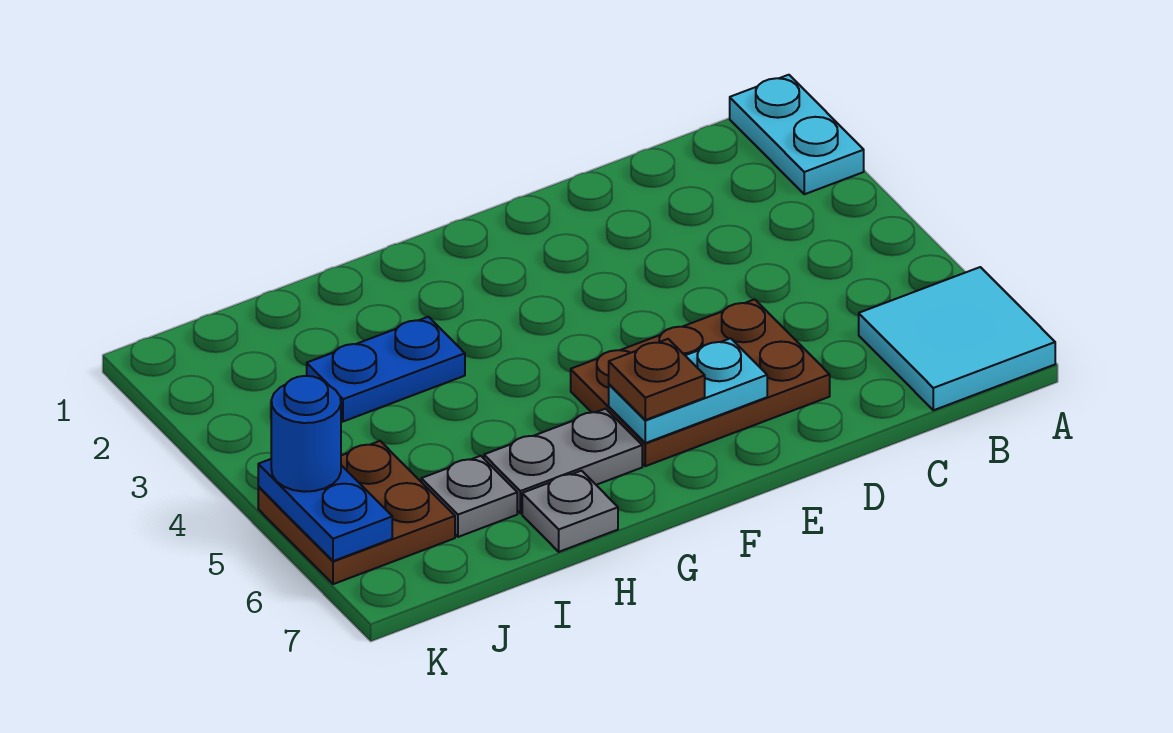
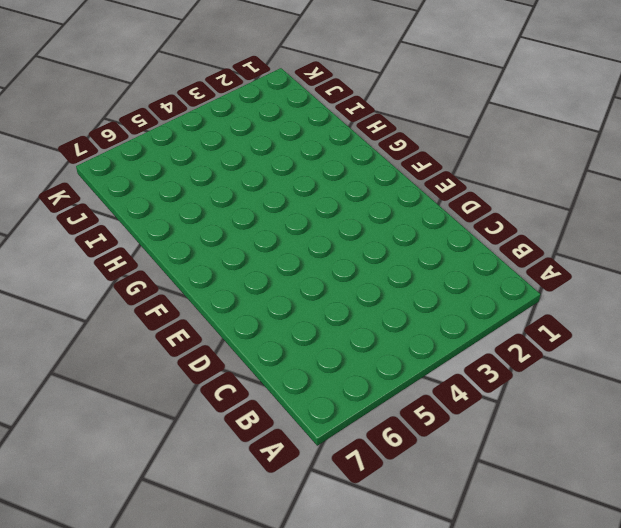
none -> cyan 1x2 plate [730,75,864,194]
none -> cyan 2x2 tile [859,267,1055,410]
none -> brown 2x3 plate [571,299,830,466]

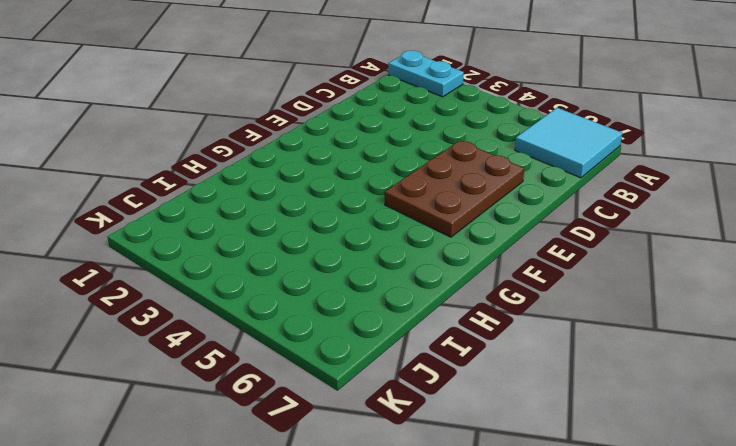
none -> grey 1x2 plate [484,409,642,513]
none -> blue 1x2 plate [307,317,465,422]
none -> grey 1x1 plate [522,471,618,552]

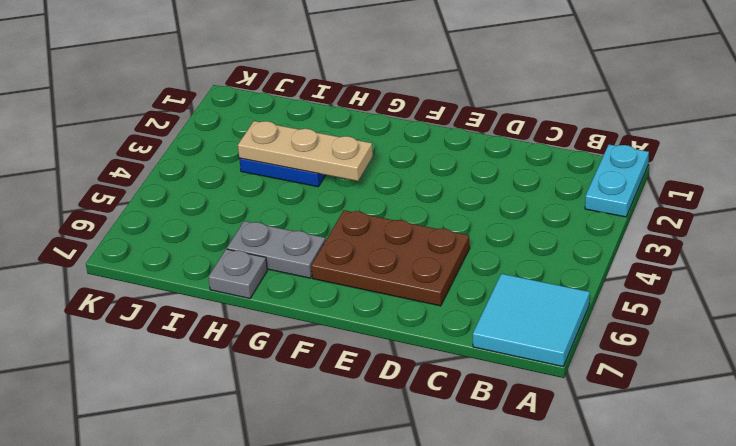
tan 1x3 plate [238,121,373,181] -> none
none -> grey 1x1 plate [421,456,517,537]
none -> brown 2x2 plate [258,441,455,584]
none -> cyan 1x2 plate [609,338,767,443]

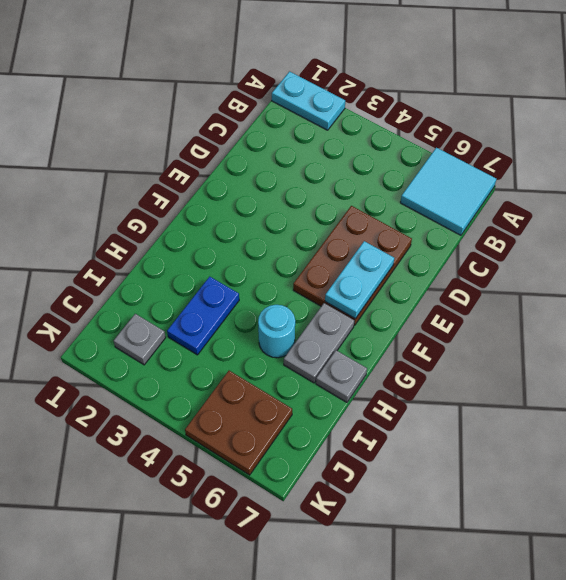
cyan 1x1 round brick [258,305,295,358] -> none
grey 1x1 plate [113,314,166,365] -> grey 1x1 plate moved to [421,456,517,537]
none -> blue 1x2 plate [258,459,392,561]
none -> brown 1x1 plate [609,339,705,420]
none -> blue 1x1 round brick [271,376,341,492]

